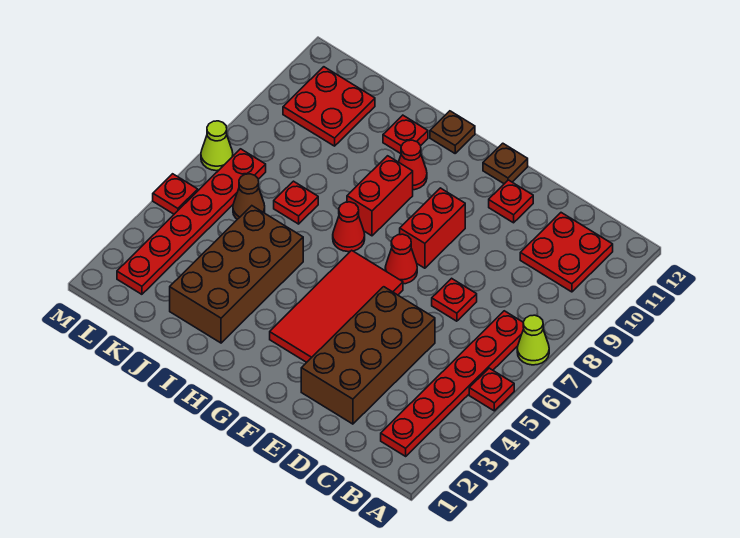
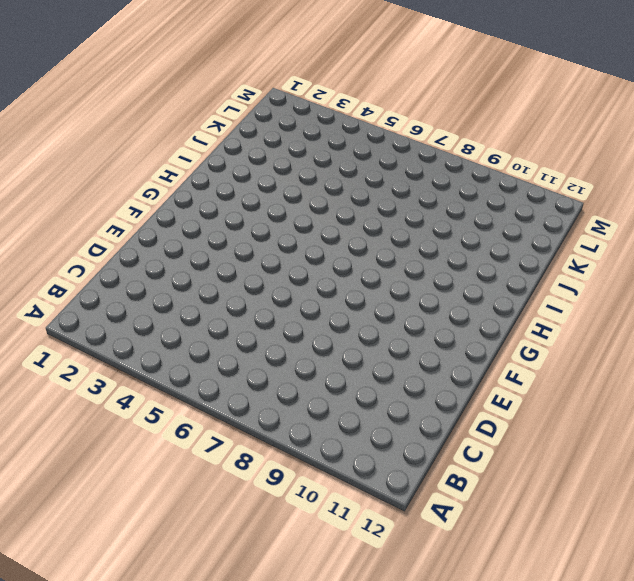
none -> red 1x1 plate [469,368,514,411]
none -> lime 1x1 cone [517,315,549,365]
none -> red 1x6 plate [381,311,524,456]

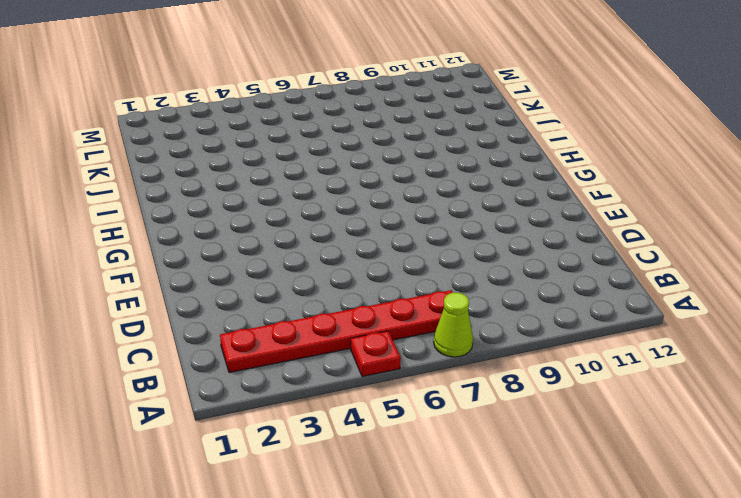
none -> red 2x2 plate [520,213,613,292]
none -> brown 2x4 brick [301,287,435,424]
none -> red 1x1 plate [432,278,477,321]

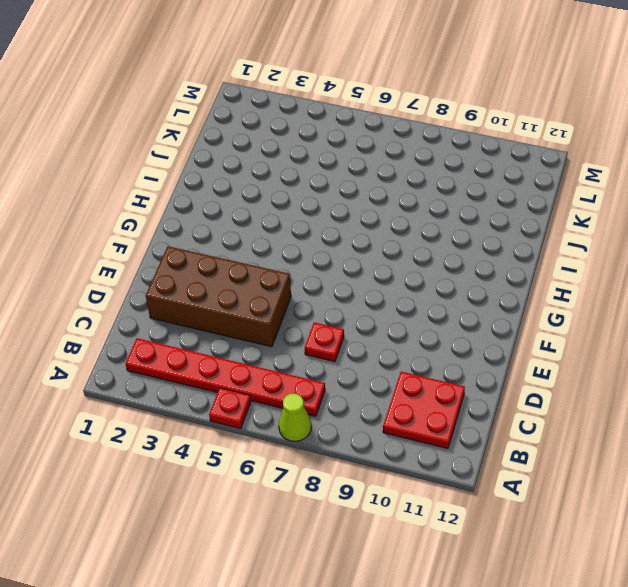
none -> red 1x1 plate [489,180,533,223]
none -> red 2x4 tile [270,250,403,362]
none -> red 1x1 cone [385,234,417,284]

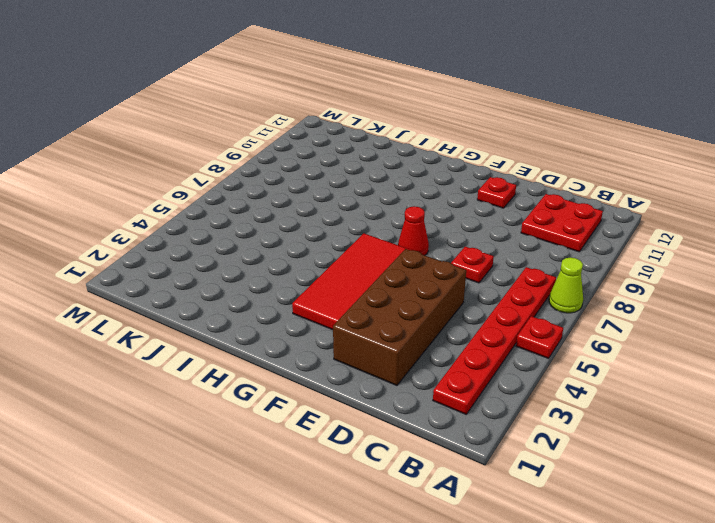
none -> red 1x2 brick [400,188,465,268]
none -> brown 1x1 plate [483,143,528,184]
none -> red 1x1 cone [333,202,365,252]

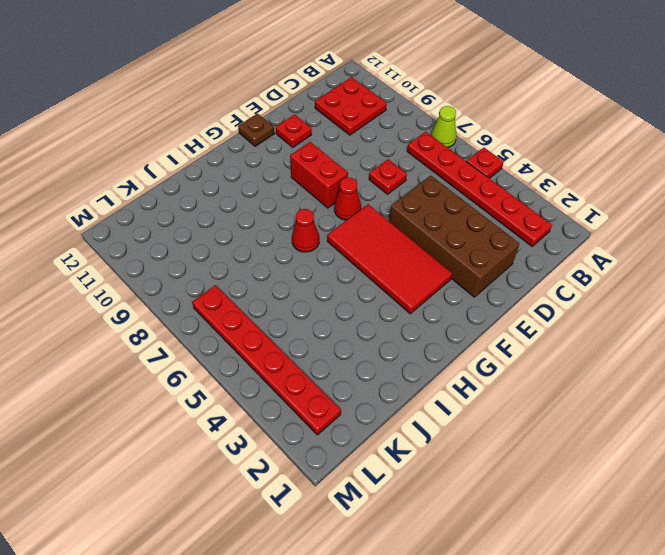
none -> red 1x2 brick [347,156,413,236]
none -> red 1x1 cone [399,140,427,190]
none -> brown 1x1 plate [430,111,475,153]

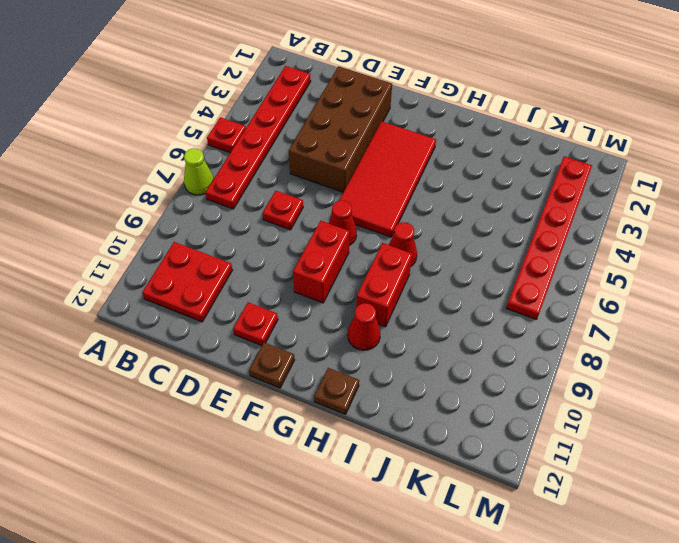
none -> brown 2x4 brick [170,206,303,343]
none -> red 1x1 plate [383,115,428,154]
none -> red 1x1 plate [274,181,318,224]

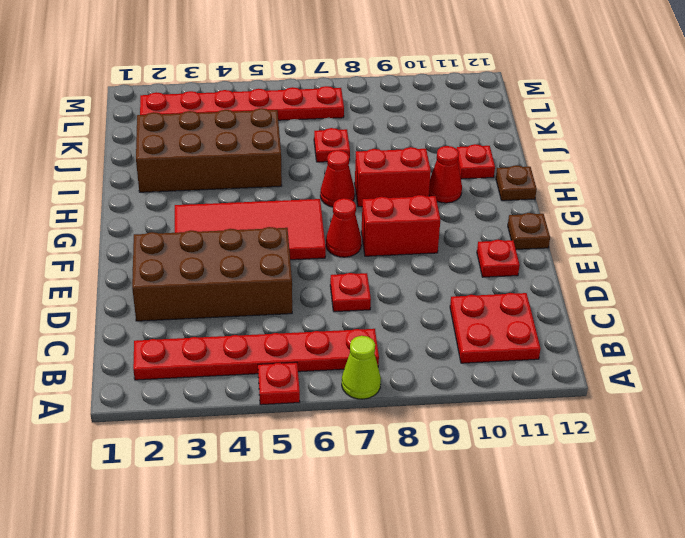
none -> brown 1x1 cone [233,174,265,219]
none -> red 2x2 plate [283,67,375,146]
none -> red 1x1 plate [153,174,198,214]

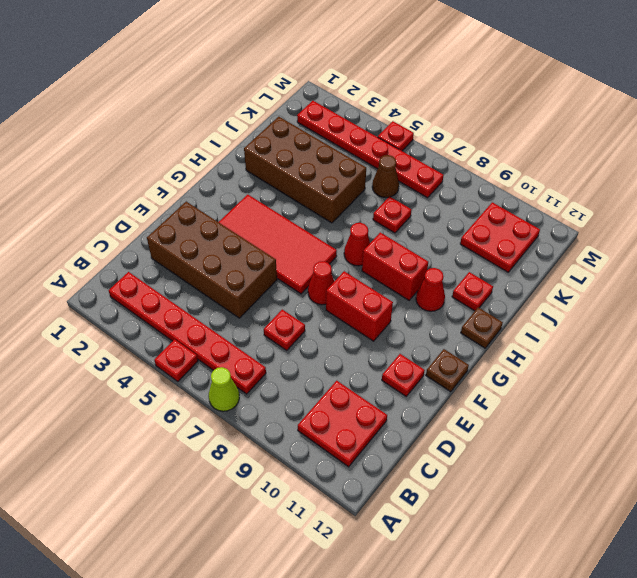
none -> lime 1x1 cone [201,121,233,171]

